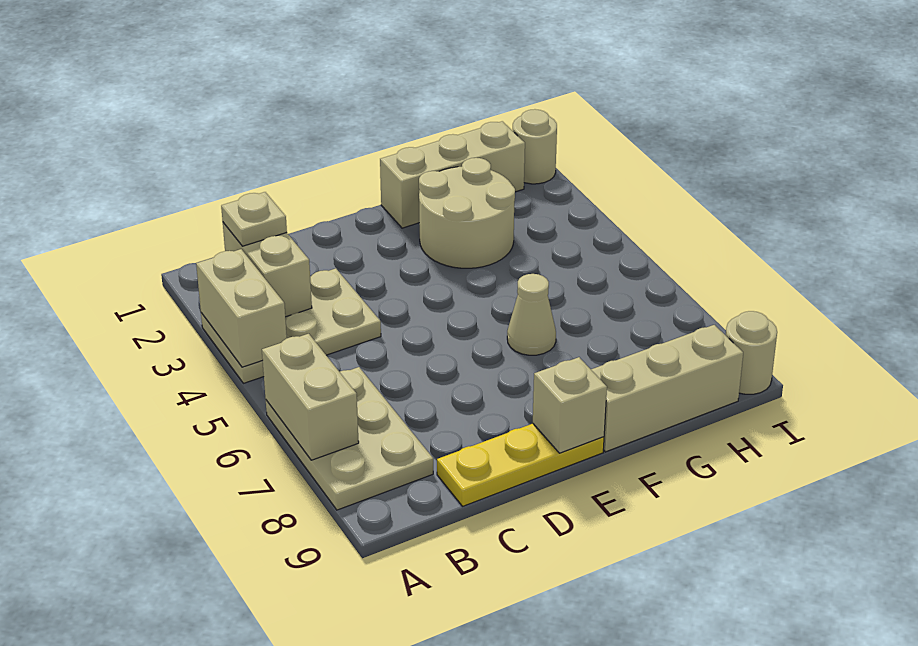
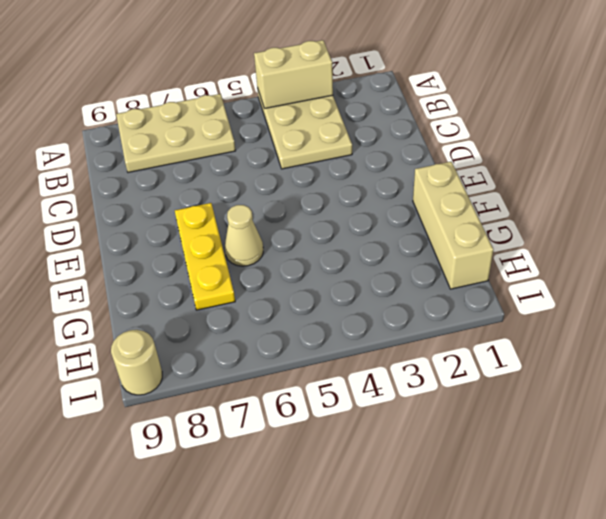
yellow 1x3 plate [175,203,235,310] -> yellow 1x3 plate moved to [437,424,604,506]
none -> tan 2x2 round brick [419,158,515,268]
none -> tan 1x3 brick [591,325,743,452]
none -> tan 1x1 round brick [513,109,557,184]

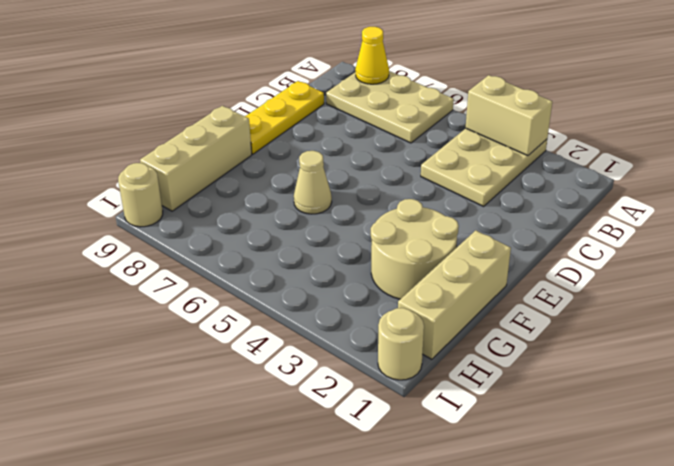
yellow 1x1 cone [355,27,389,84] -> none
none -> tan 1x2 brick [262,334,359,460]
none -> tan 1x2 brick [223,223,312,317]
none -> tan 1x1 brick [533,357,607,453]

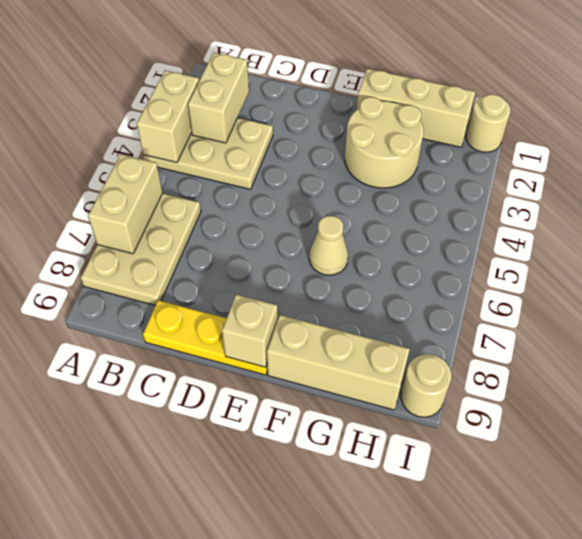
none -> tan 1x1 plate [221,192,287,246]

